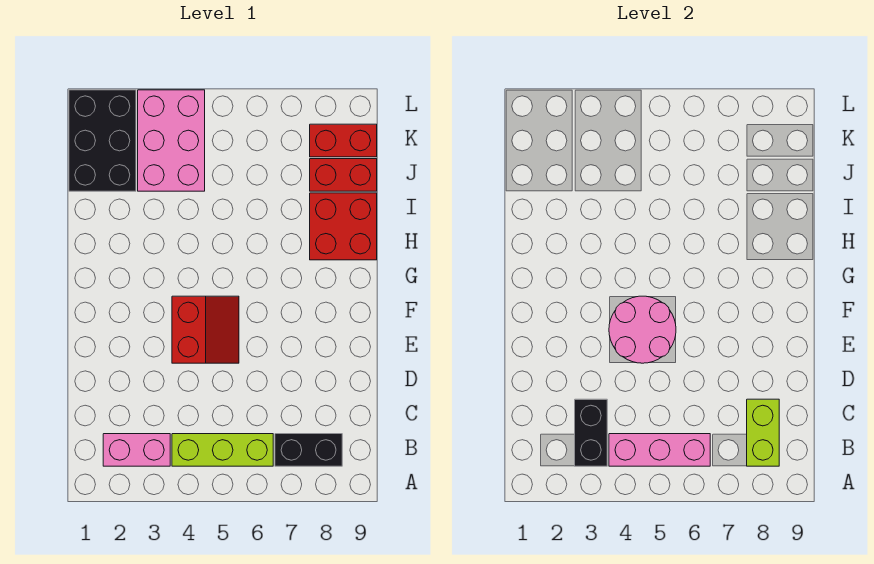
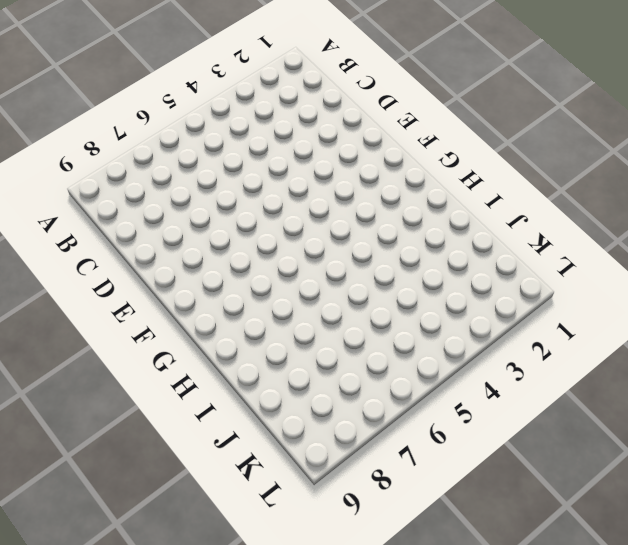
none -> pink 1x2 brick [103,434,170,466]
none -> lime 1x3 brick [172,434,273,466]
none -> black 1x2 brick [275,434,342,466]

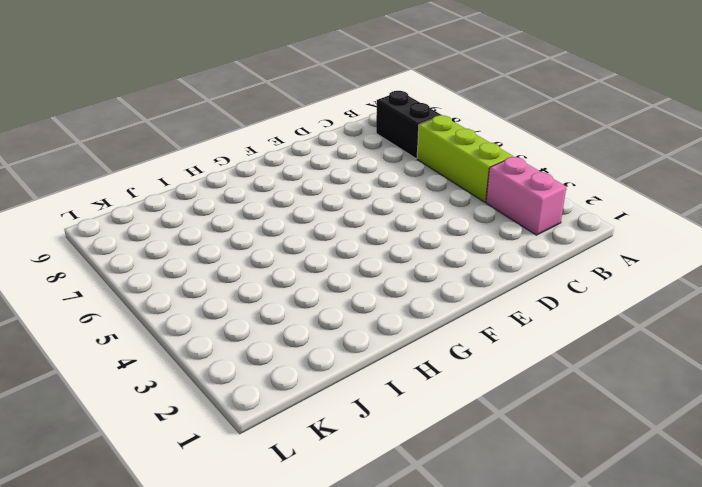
none -> red 2x2 slope [172,296,239,363]
none -> red 2x2 brick [310,193,377,260]
none -> black 2x3 brick [69,90,136,191]

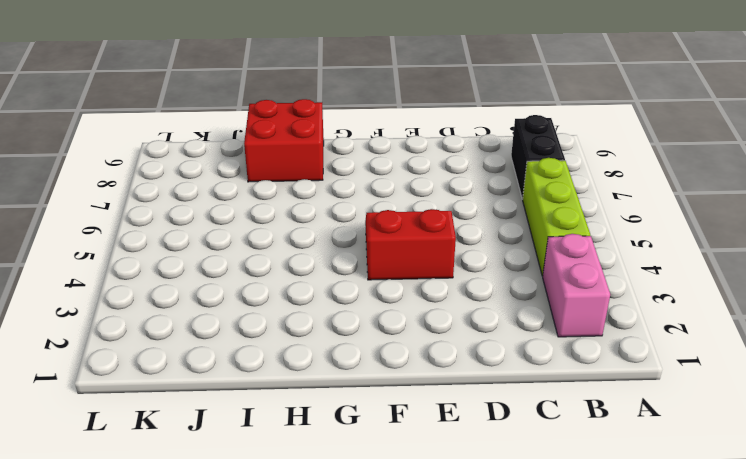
none -> black 2x3 brick [69,90,136,191]
none -> pink 2x3 brick [138,90,205,191]
none -> red 1x2 brick [310,159,377,191]

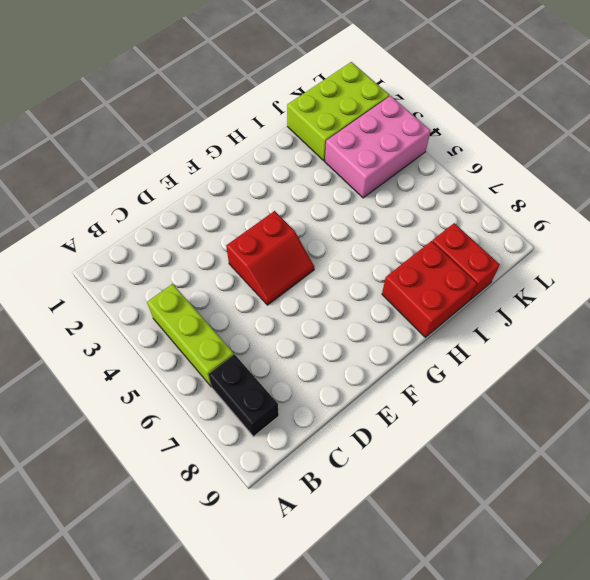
lime 2x3 brick [287,62,390,161] -> black 2x3 brick [69,90,136,191]
none -> pink 1x2 brick [103,434,170,466]
none -> red 1x2 brick [310,124,377,157]
none -> black 1x2 brick [575,399,607,466]

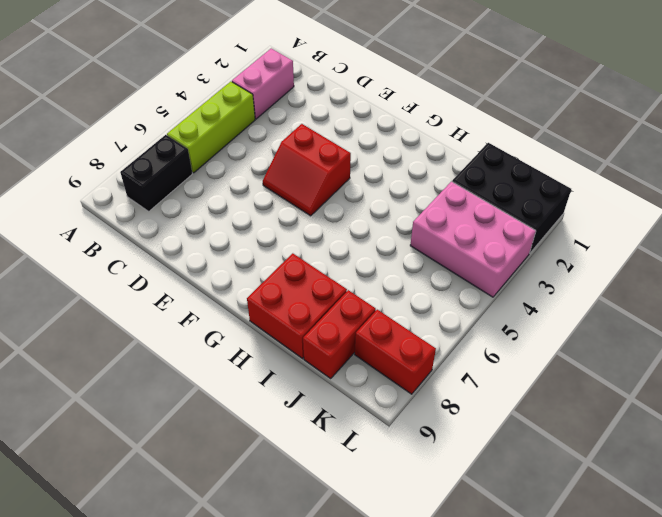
red 1x2 brick [355,310,436,394] -> red 1x2 brick turned to [310,124,377,157]
none -> black 1x2 brick [575,399,607,466]
none -> pink 1x3 brick [609,434,710,466]
none -> lime 1x2 brick [747,399,779,466]

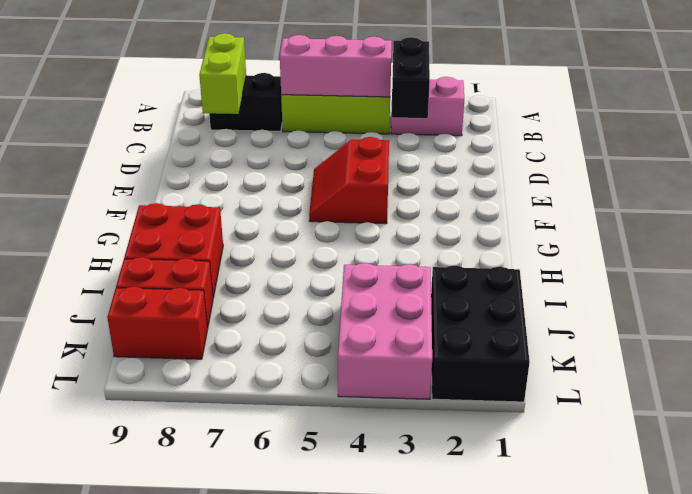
none -> pink 2x2 round brick [609,296,676,363]

